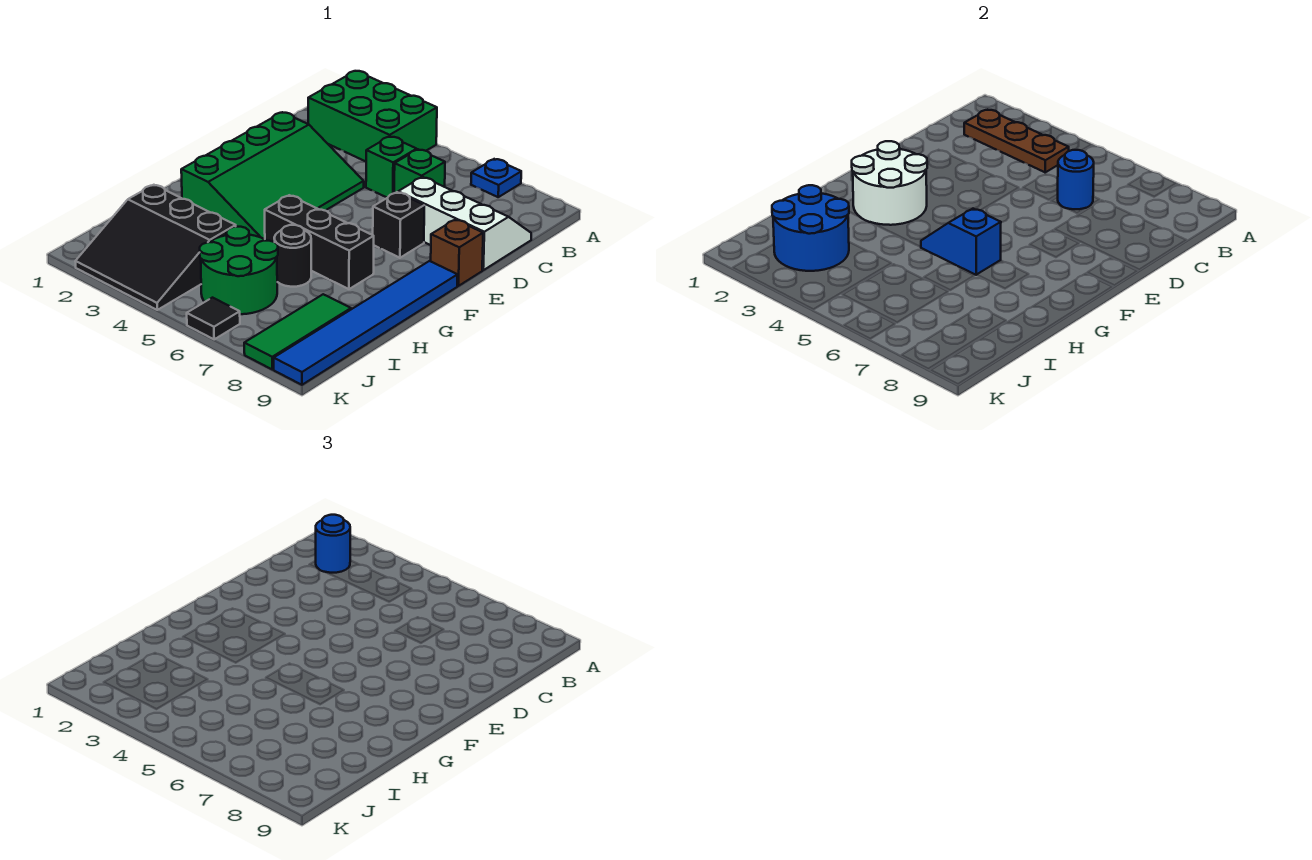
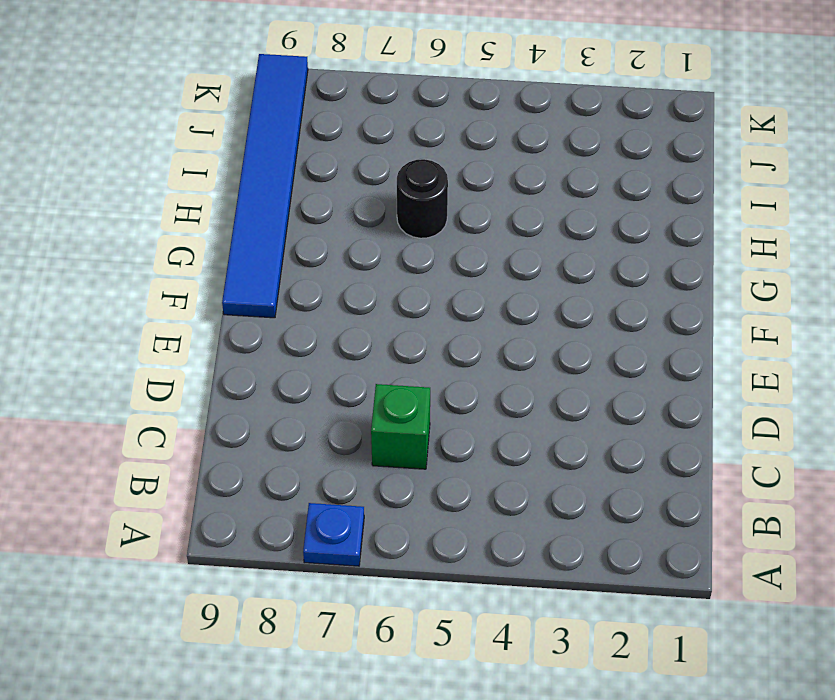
none -> green 2x3 brick [308,71,437,161]
none -> green 1x1 brick [366,136,417,198]
none -> white 2x3 slope [398,177,531,270]

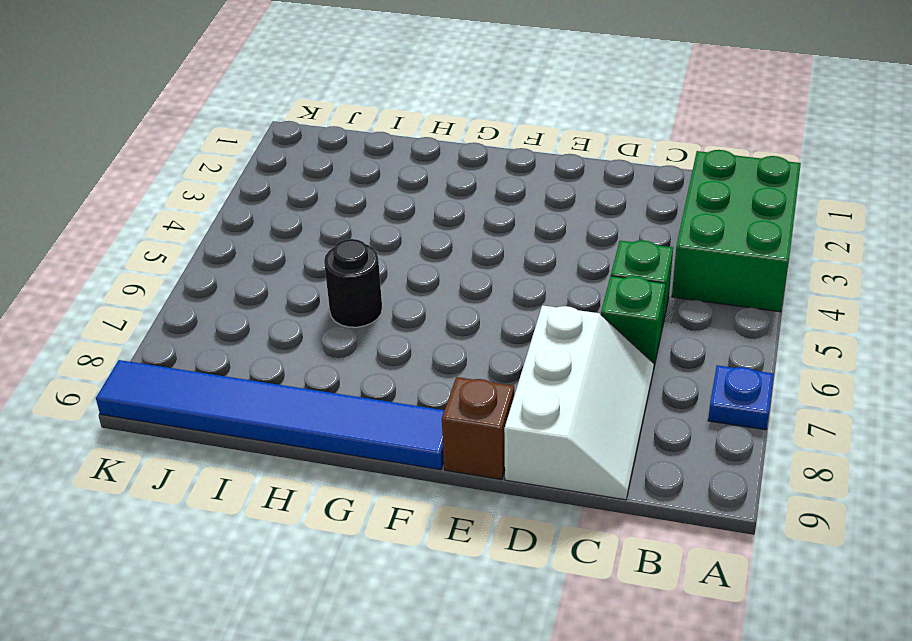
none -> green 3x4 slope [181,112,364,239]
none -> black 1x1 brick [373,192,424,258]
none -> black 1x3 brick [265,195,374,289]

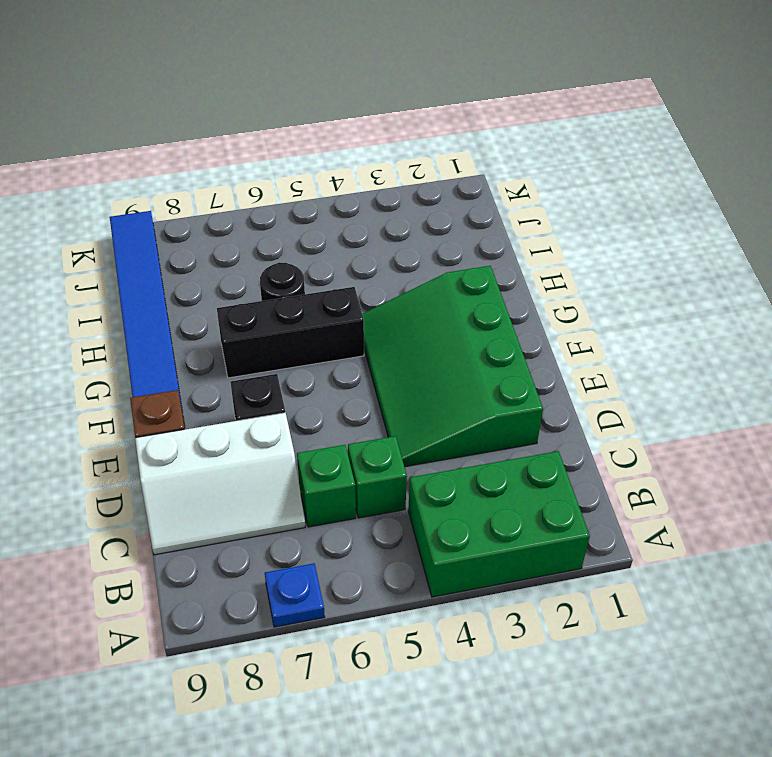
none -> black 3x3 slope [75,185,236,310]
none -> green 2x2 round brick [200,227,278,314]
none -> green 1x3 tile [244,294,351,369]

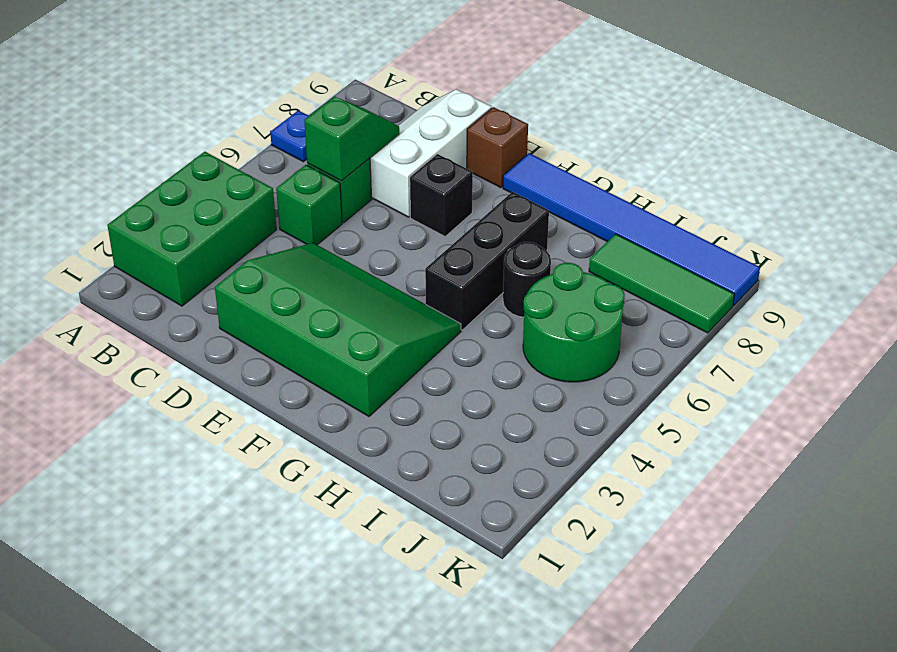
green 1x2 slope [304,97,399,181] -> blue 1x1 round brick [1057,150,1094,209]
none -> black 3x3 slope [75,185,236,310]
none -> black 1x1 tile [187,298,240,339]
none -> brown 1x3 plate [964,110,1069,172]

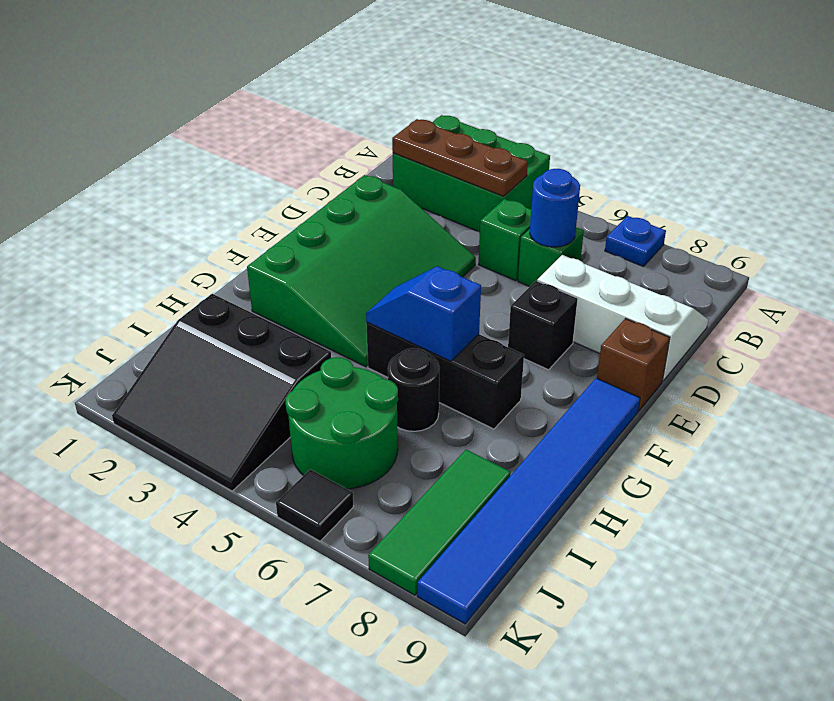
none -> white 2x2 round brick [852,141,927,225]
none -> blue 2x2 round brick [772,185,849,271]
none -> blue 1x1 round brick [316,515,350,573]

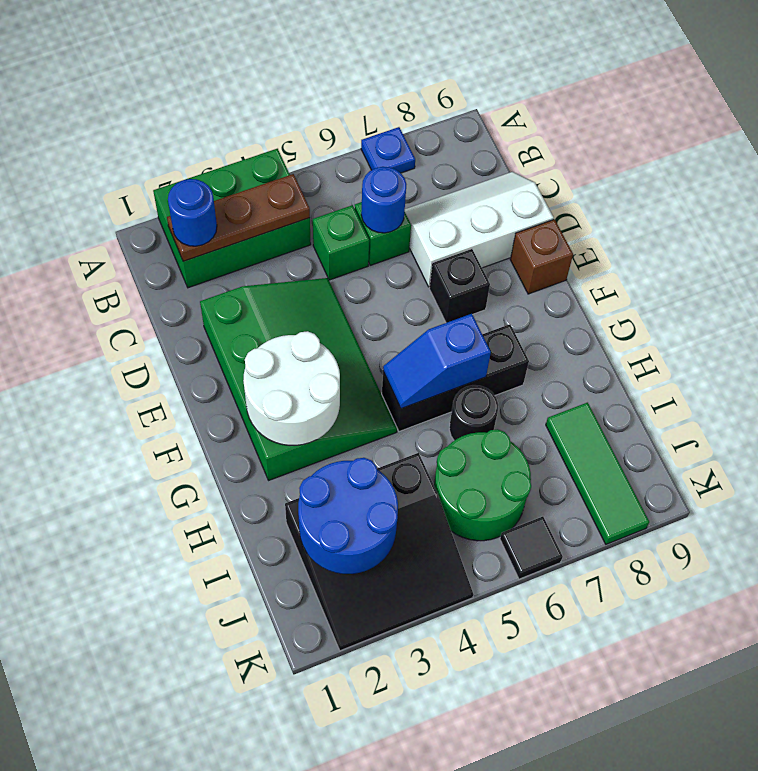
none -> blue 1x6 tile [274,261,458,385]

